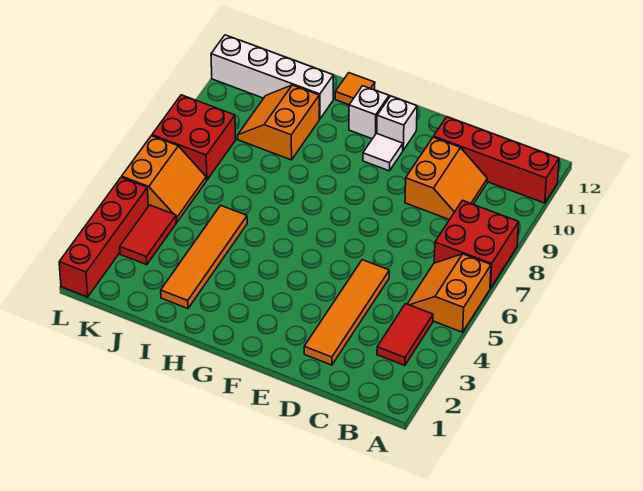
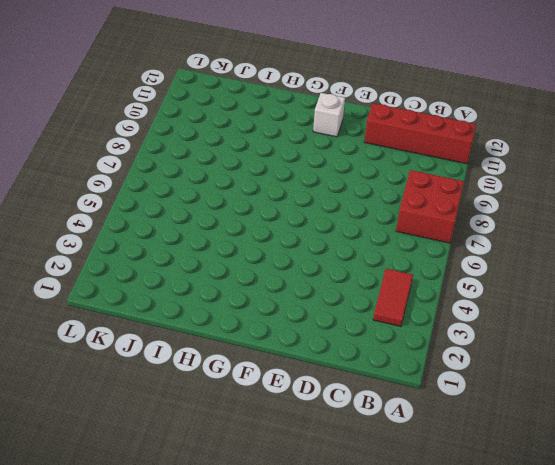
none -> orange 2x2 slope [408,254,491,332]
none -> orange 2x2 slope [405,137,487,220]
none -> orange 1x4 tile [304,260,389,365]

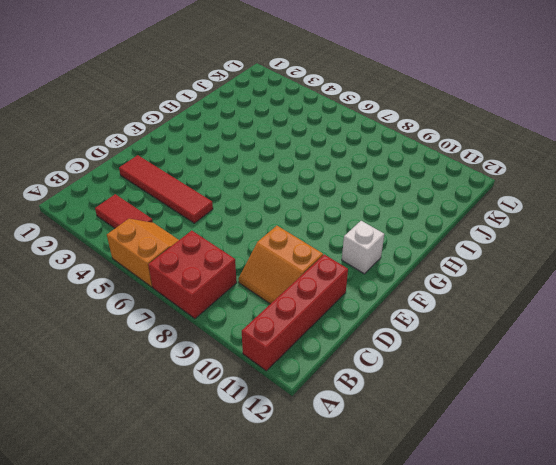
red 1x4 tile [119,155,213,223] -> orange 1x4 tile [304,260,389,365]
none -> white 1x1 tile [363,133,403,171]
none -> white 1x1 brick [349,86,389,139]
none -> orange 1x1 tile [335,73,375,105]

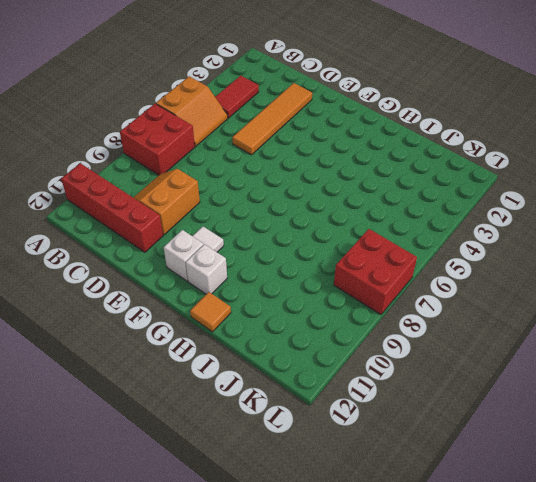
none -> orange 1x4 tile [161,205,247,309]
none -> orange 2x2 slope [237,85,319,160]
none -> white 1x4 brick [211,35,333,119]

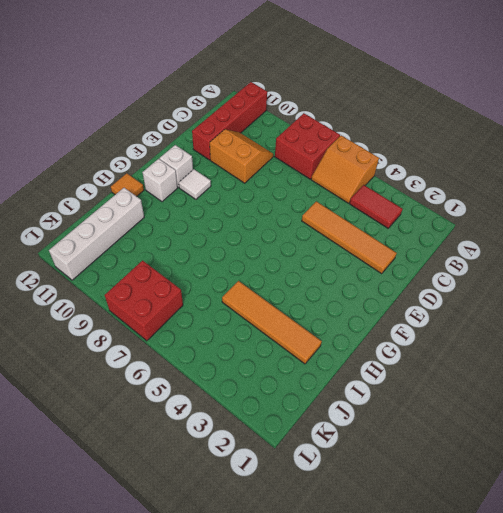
none -> orange 2x2 slope [237,85,319,160]
none -> red 1x2 tile [120,205,176,265]
none -> orange 2x2 slope [122,136,206,222]

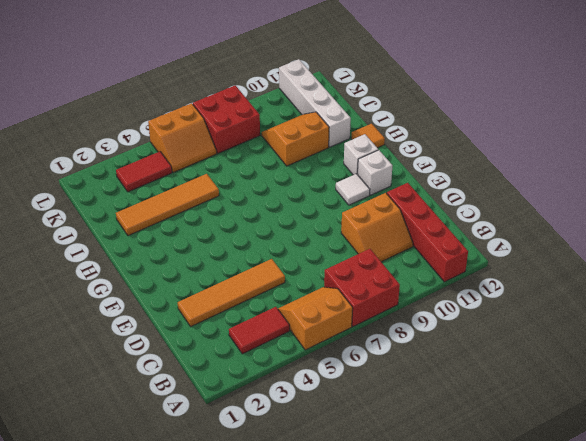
none -> red 1x4 brick [59,177,148,297]

